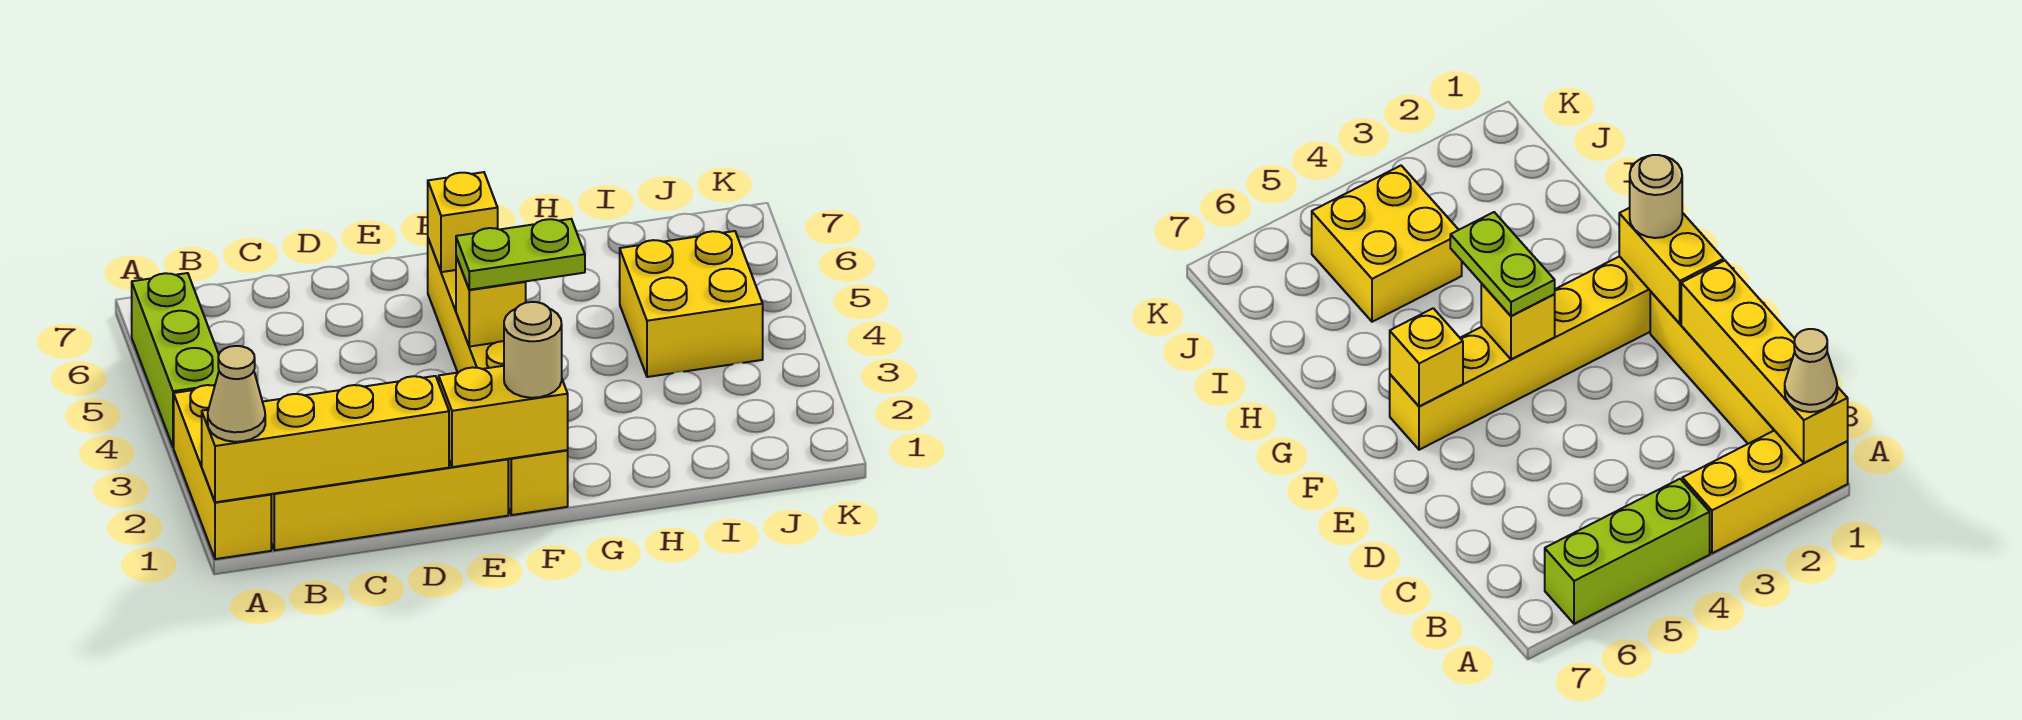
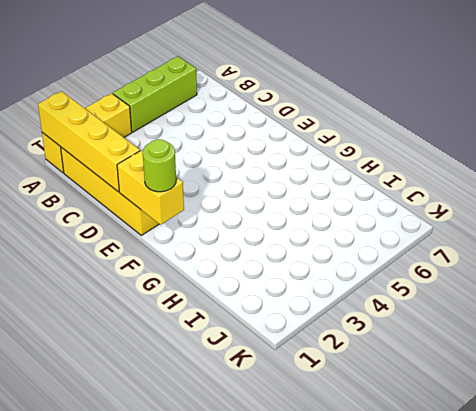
lime 1x1 round brick [143,139,176,192] -> tan 1x1 round brick [504,302,562,398]
none -> yellow 1x6 brick [428,239,568,515]
none -> yellow 2x2 brick [620,231,763,377]
none -> yellow 1x1 brick [456,256,526,347]

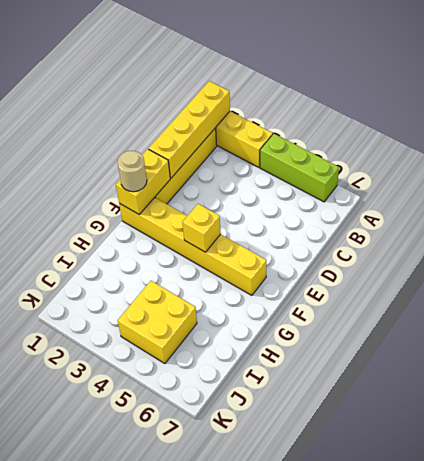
none -> yellow 1x1 brick [428,172,498,272]
none -> tan 1x1 cone [208,346,265,442]
none -> lime 1x2 plate [456,219,585,290]

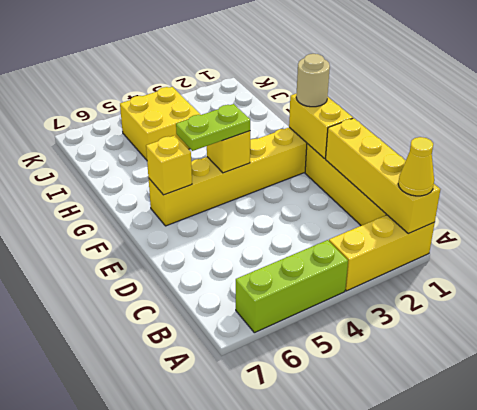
yellow 1x1 cone [398,137,434,196] -> tan 1x1 cone [208,346,265,442]
lime 1x2 plate [176,104,250,151] -> lime 1x2 plate turned to [456,219,585,290]

